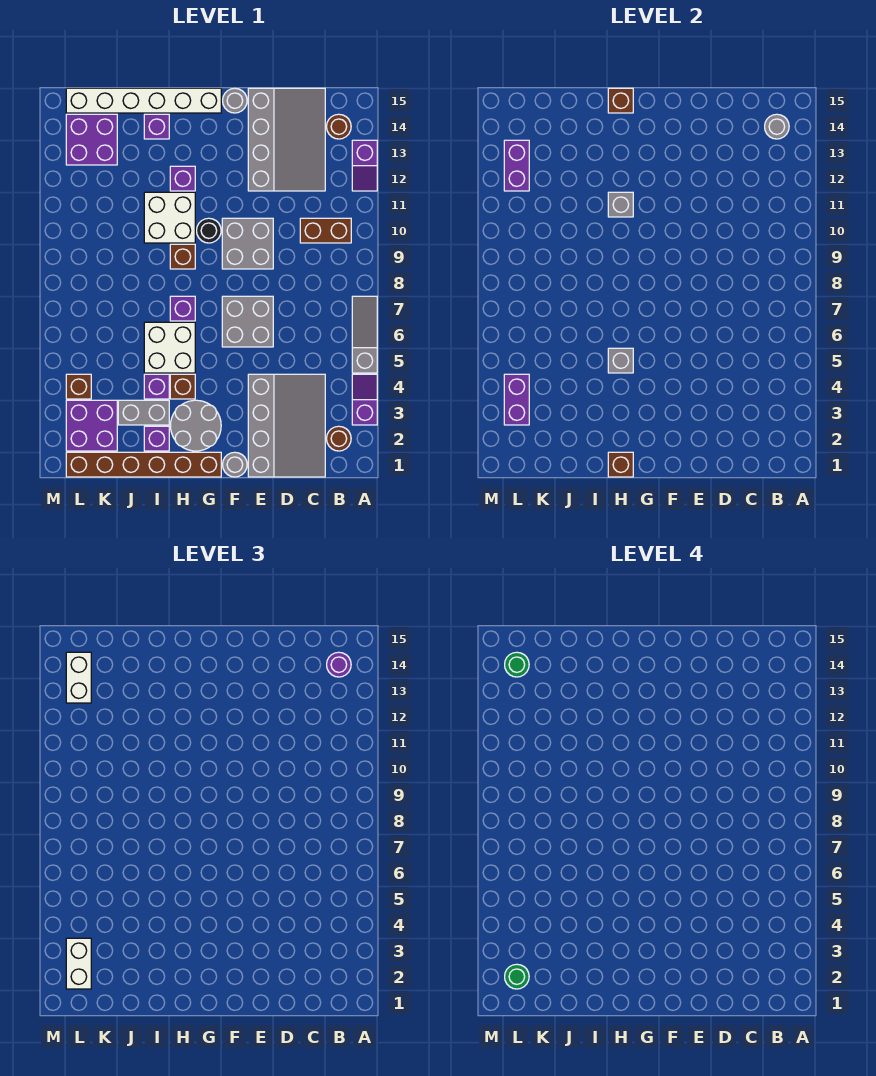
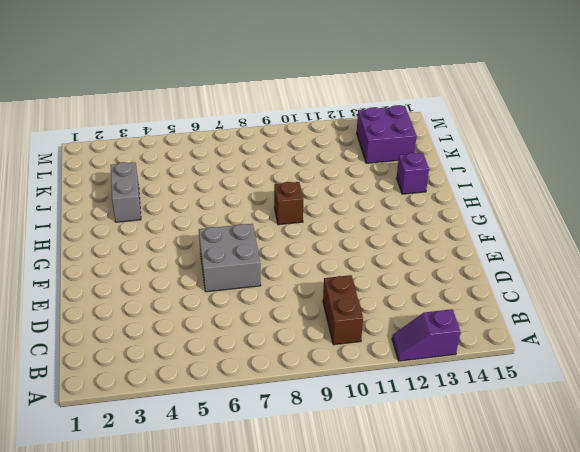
none -> purple 1x2 slope [352,374,377,425]
none -> grey 1x3 slope [352,296,377,373]
none -> brown 1x1 round brick [327,426,351,451]
none -> brown 1x1 round brick [327,114,351,139]

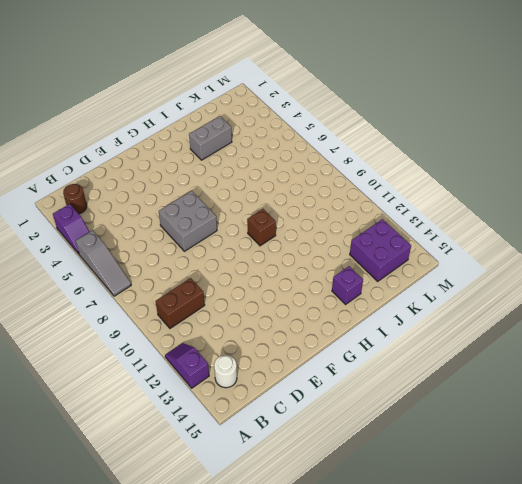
white 1x1 round brick [214,355,237,388] -> brown 1x1 round brick [327,114,351,139]
none -> grey 3x4 slope [248,374,325,477]
none -> grey 3x4 slope [248,88,325,191]
none -> grey 2x2 brick [222,218,273,269]
none -> grey 1x1 round brick [223,452,247,477]

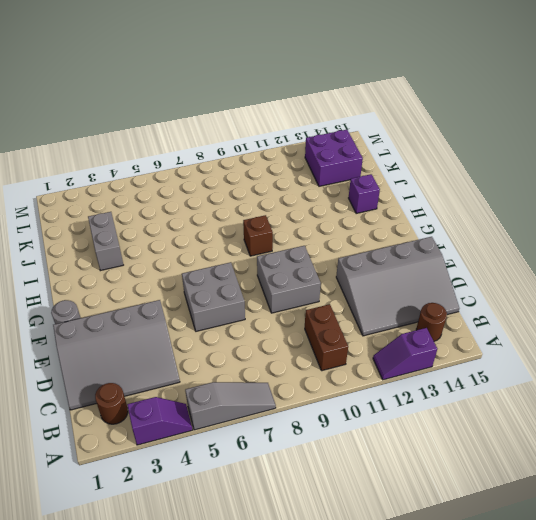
none -> grey 1x1 round brick [223,88,247,113]
none -> brown 1x6 brick [66,452,221,477]
none -> grey 2x2 round brick [171,400,221,451]
none -> black 1x1 round brick [197,218,221,243]

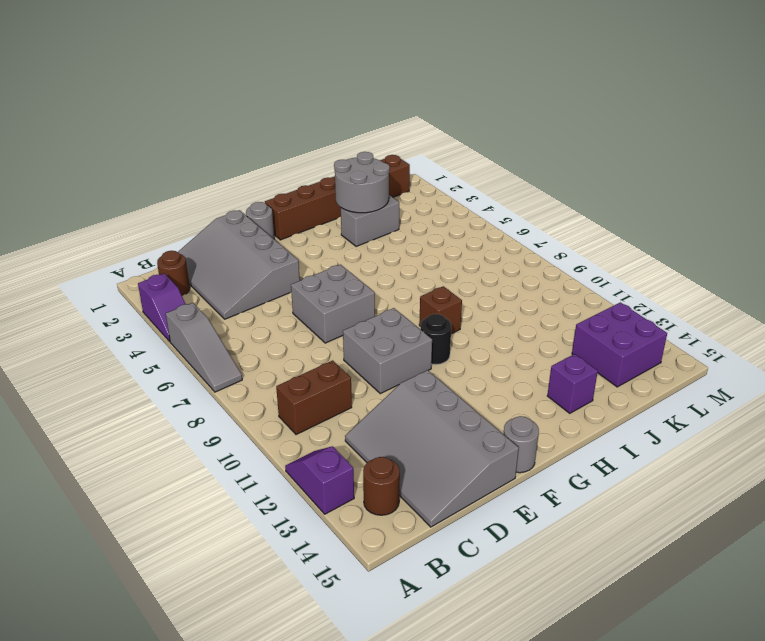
grey 2x2 round brick [334,152,390,213] -> grey 2x2 round brick moved to [171,400,221,451]
none -> white 1x6 brick [66,88,221,113]
none -> brown 1x1 brick [170,374,195,399]
none -> white 2x2 brick [144,322,195,373]
none -> purple 1x1 brick [170,296,195,321]

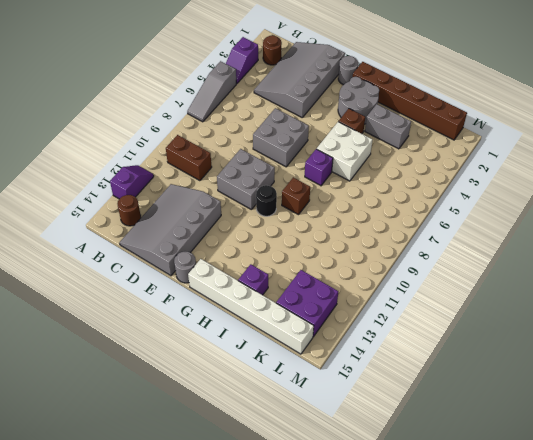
none -> white 2x2 brick [144,192,195,243]
none -> purple 1x1 brick [170,166,195,191]
none -> purple 1x1 brick [144,426,169,451]
none -> purple 1x1 brick [144,374,169,399]

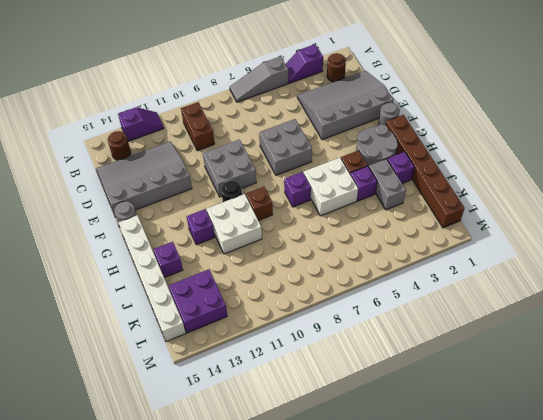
none -> purple 2x2 brick [66,400,117,451]
none -> brown 1x1 brick [66,374,91,399]
none -> grey 1x1 round brick [765,114,789,139]
none -> brown 1x1 brick [608,452,633,477]

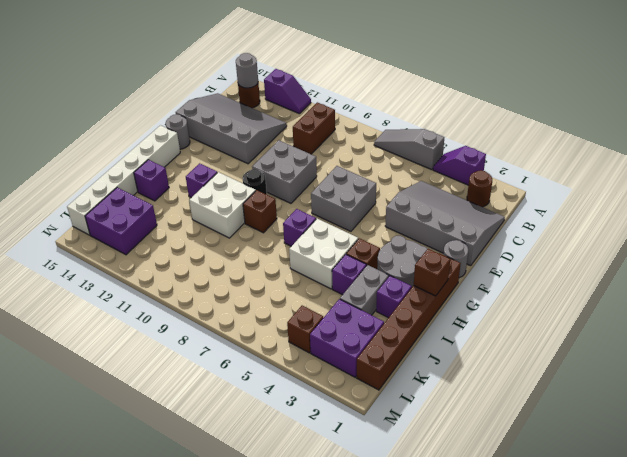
none -> grey 1x1 brick [608,348,633,373]
none -> grey 1x1 brick [608,192,633,217]
none -> brown 1x1 brick [608,88,633,113]
none -> purple 1x2 brick [504,374,529,425]

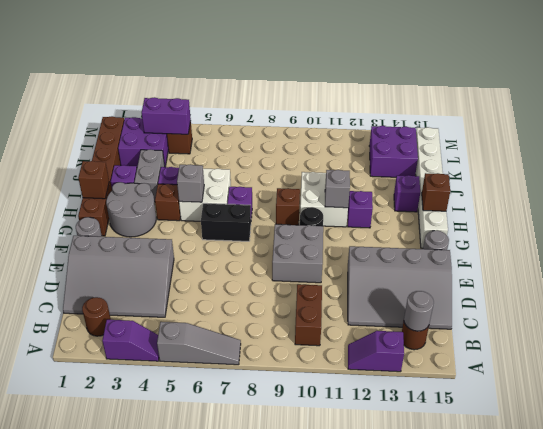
black 1x2 brick [201,203,251,241] -> none
none -> grey 2x2 brick [222,296,273,347]
none -> purple 1x2 brick [504,140,529,191]
none -> purple 1x1 round brick [327,652,351,677]
none -> white 1x2 brick [66,938,91,989]

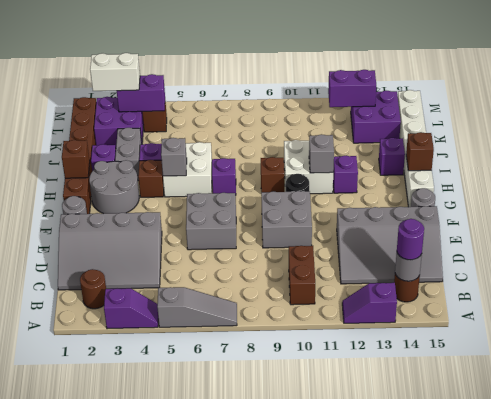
none -> white 1x2 brick [66,652,91,703]
none -> green 1x1 round brick [505,964,529,989]
none -> green 1x1 round brick [505,652,529,677]

